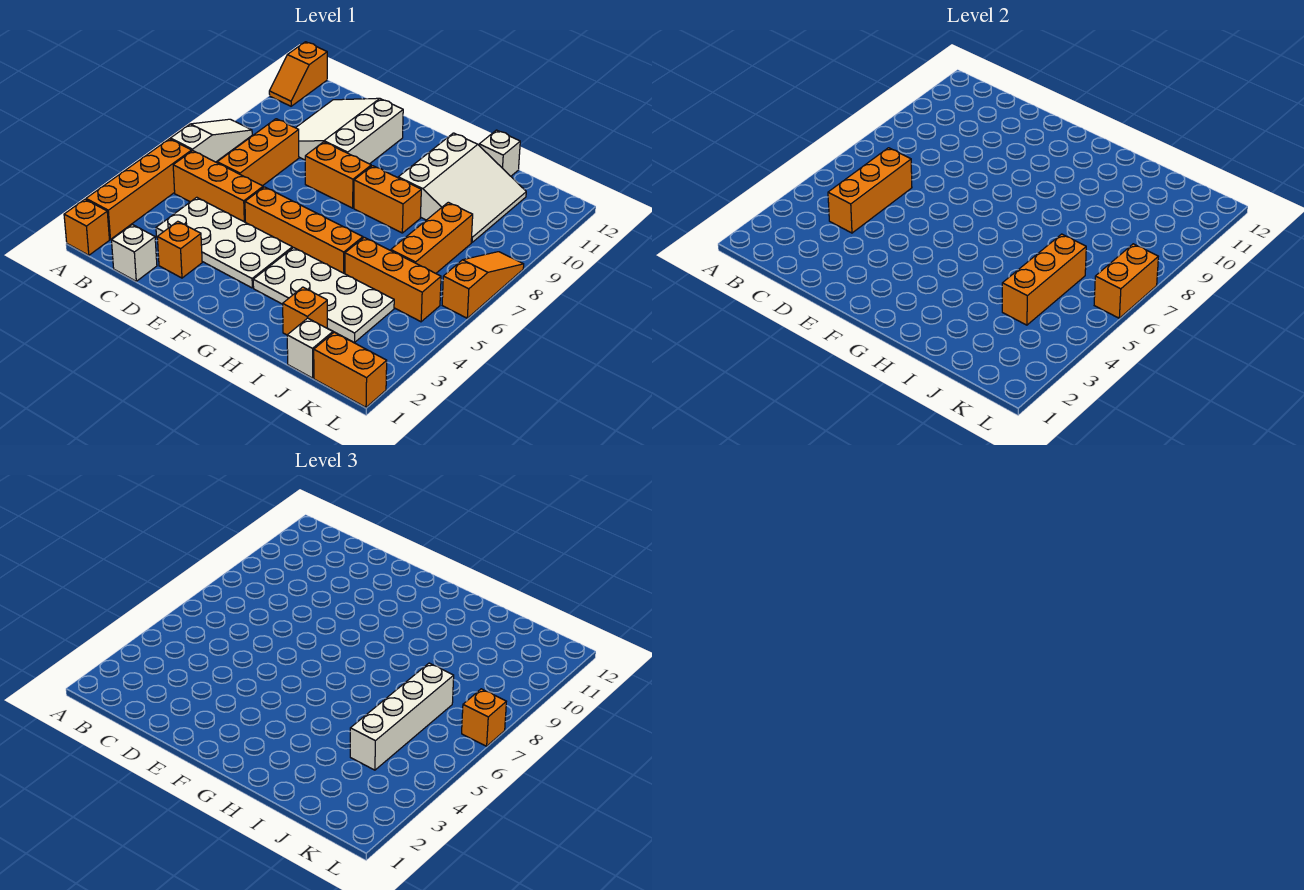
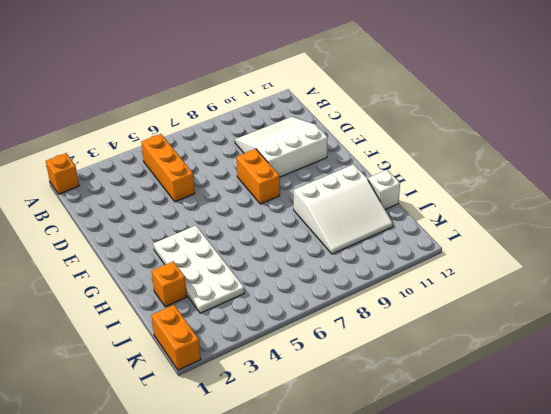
none -> orange 1x4 brick [86,139,192,239]
none -> white 1x3 slope [171,119,252,162]
none -> orange 1x2 slope [269,42,327,106]

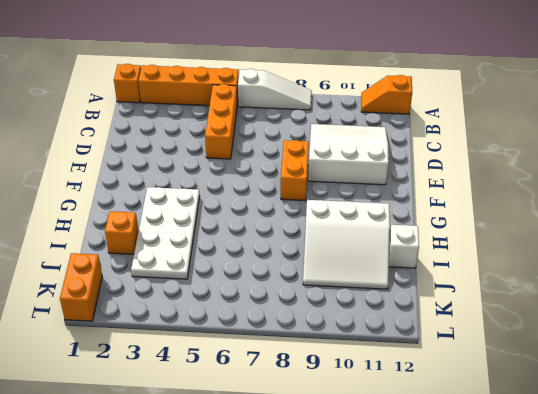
none -> white 1x1 brick [111,225,157,281]
none -> white 2x4 plate [156,197,292,288]
none -> orange 1x3 brick [217,119,299,186]

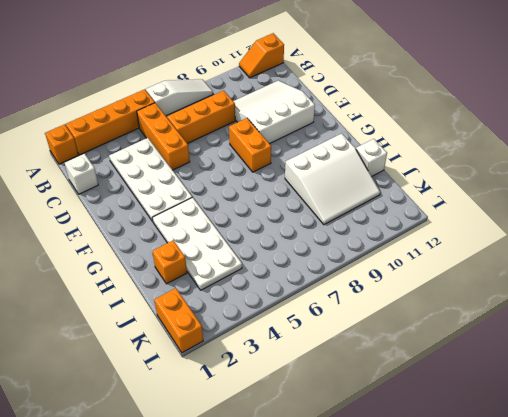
none -> orange 1x1 brick [157,221,202,278]
none -> orange 1x4 brick [245,187,363,274]
none -> orange 1x2 brick [354,166,421,233]

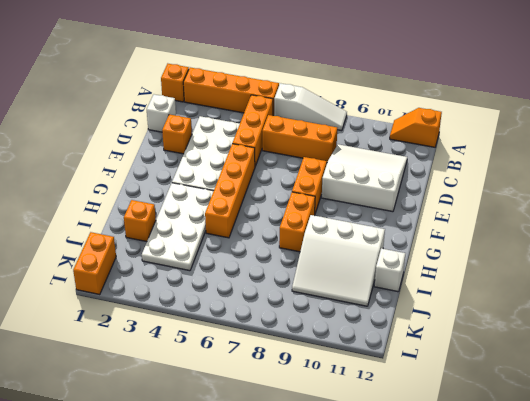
none -> orange 1x3 brick [345,237,441,322]
none -> white 1x1 brick [287,318,333,378]
none -> orange 1x3 brick [391,202,473,273]

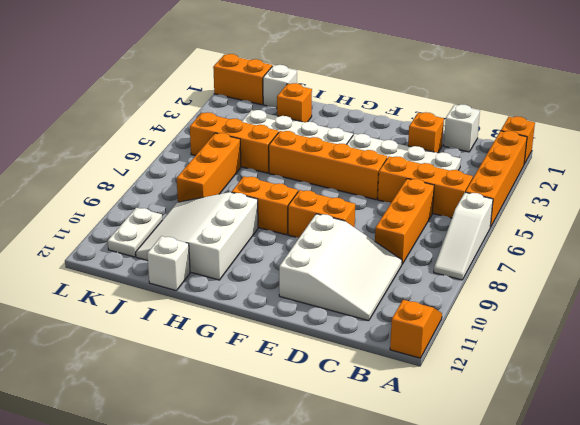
white 1x2 plate [108,208,162,257] -> none
none -> orange 1x3 slope [442,252,524,318]
none -> orange 1x3 brick [828,148,912,233]
none -> orange 1x3 brick [1002,234,1086,325]

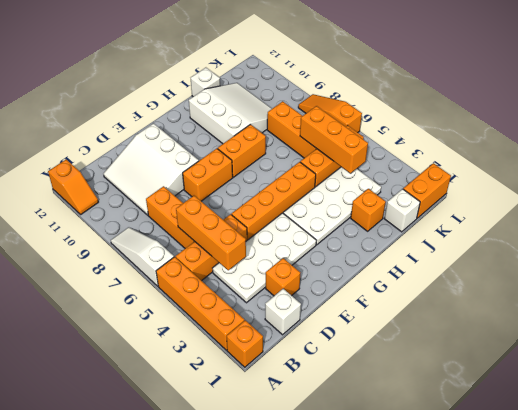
none -> orange 1x2 brick [1094,244,1158,318]
none -> white 1x4 brick [350,663,454,770]
none -> orange 1x1 brick [462,689,506,746]

